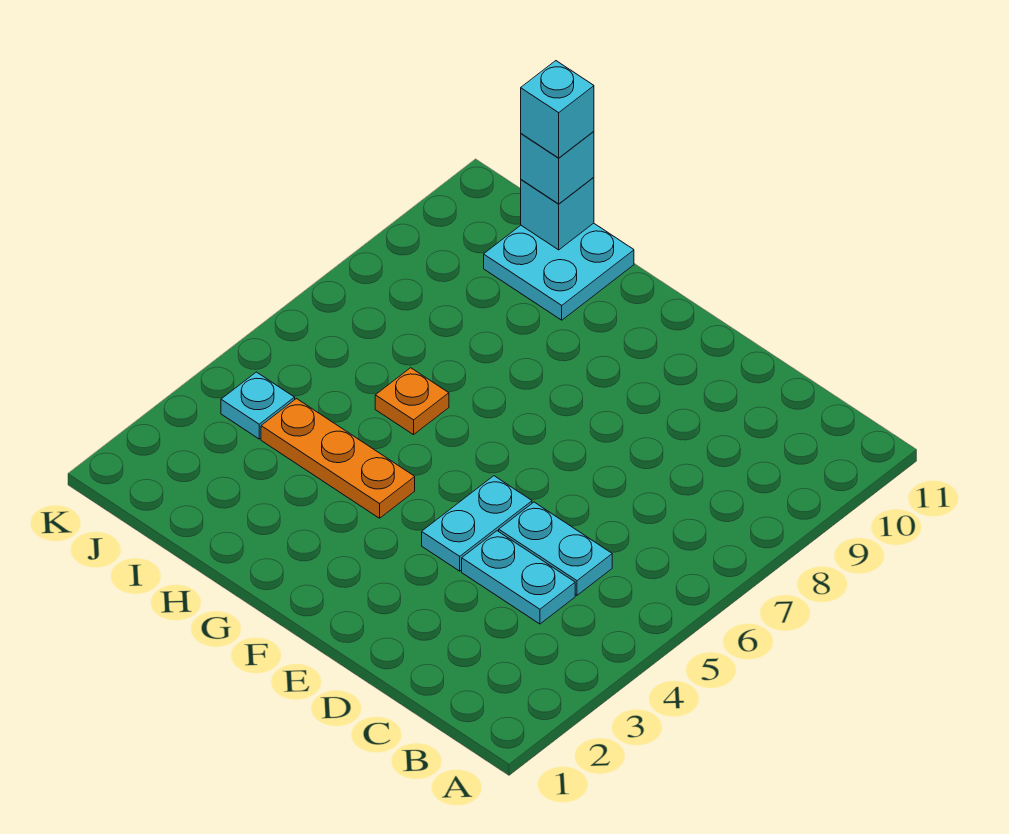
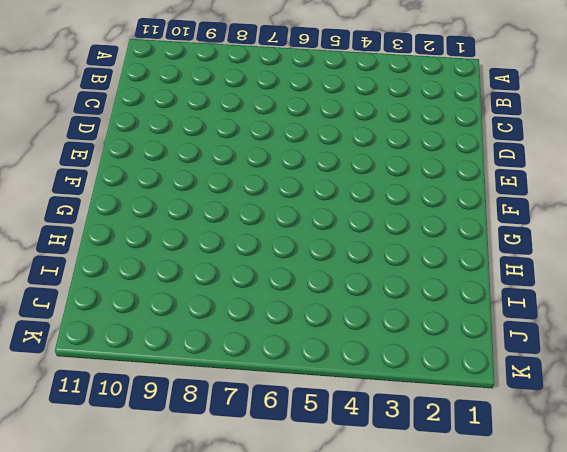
none -> cyan 1x2 plate [462,531,575,624]
none -> cyan 1x2 plate [499,502,612,595]

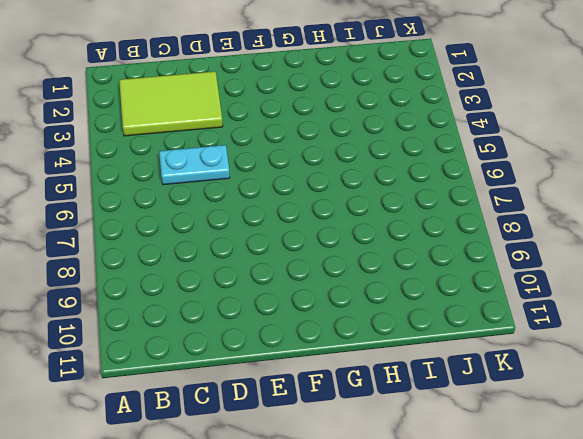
lime 2x3 tile [119,72,223,136] -> none
none -> cyan 1x2 plate [462,531,575,624]
none -> cyan 1x2 plate [422,476,532,571]

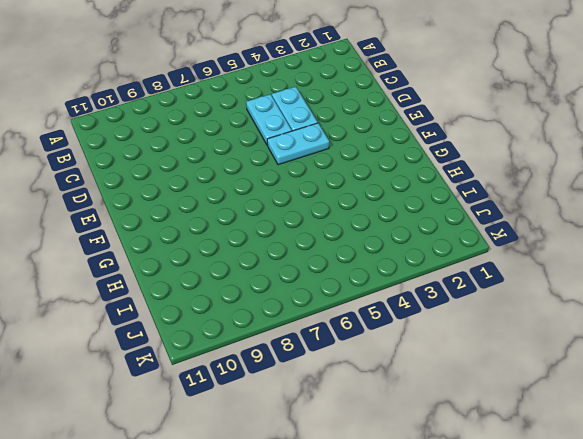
none -> orange 1x3 plate [261,399,415,518]
none -> orange 1x1 plate [375,368,449,435]

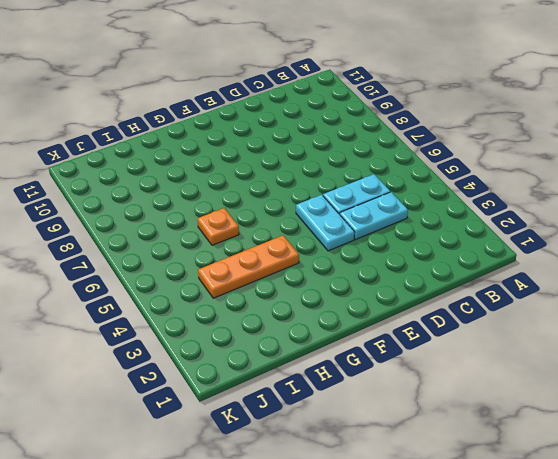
none -> cyan 2x2 plate [484,223,634,320]
none -> cyan 1x1 plate [221,372,295,439]

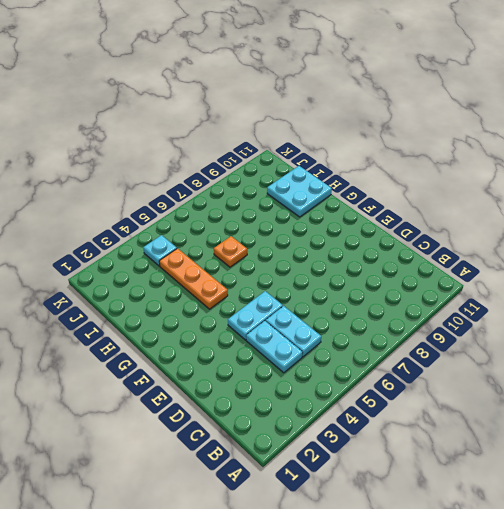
none -> cyan 1x1 brick [521,177,594,250]
none -> cyan 1x1 brick [521,131,594,204]

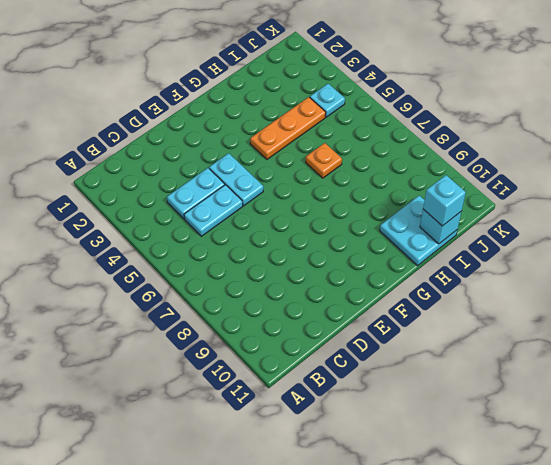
none -> cyan 1x1 brick [521,61,594,158]

